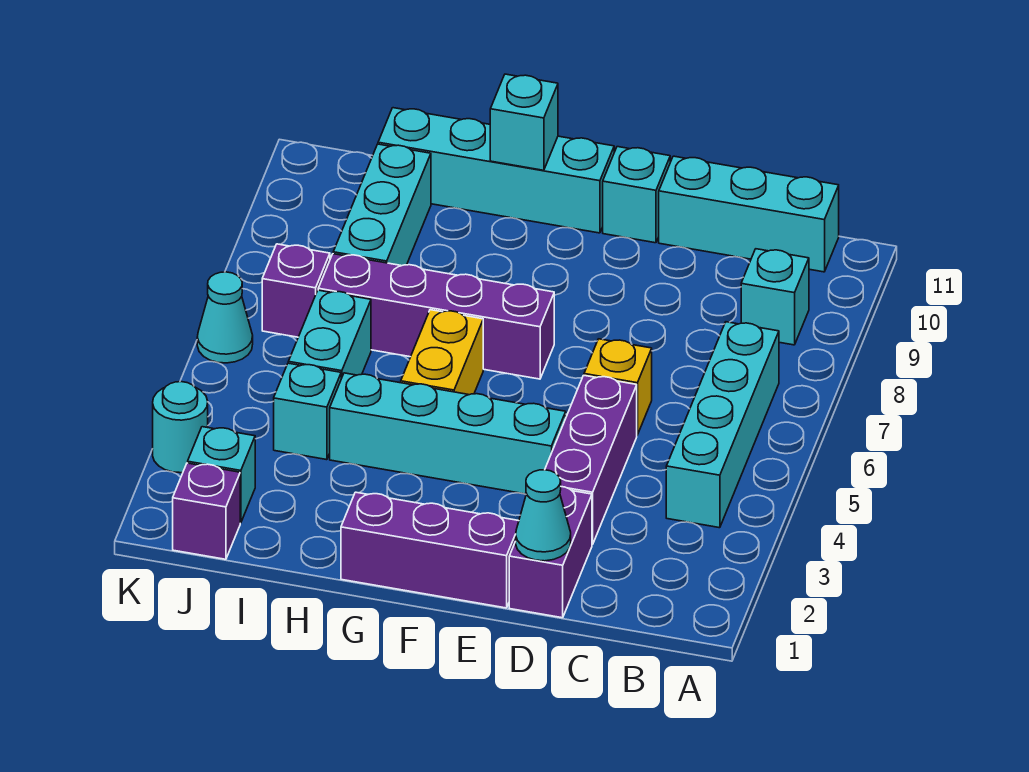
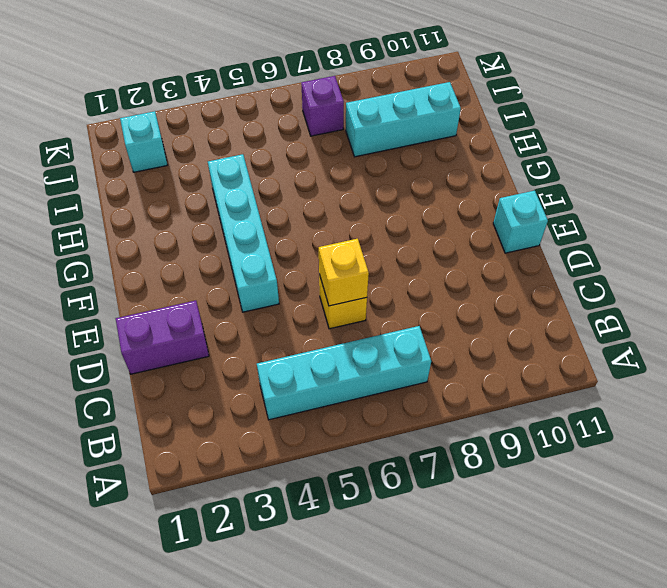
yellow 1x1 brick [319,239,369,306] -> none
none -> cyan 1x1 brick [741,249,809,345]
none -> cyan 1x3 brick [659,156,839,272]
none -> purple 1x3 brick [545,375,637,545]

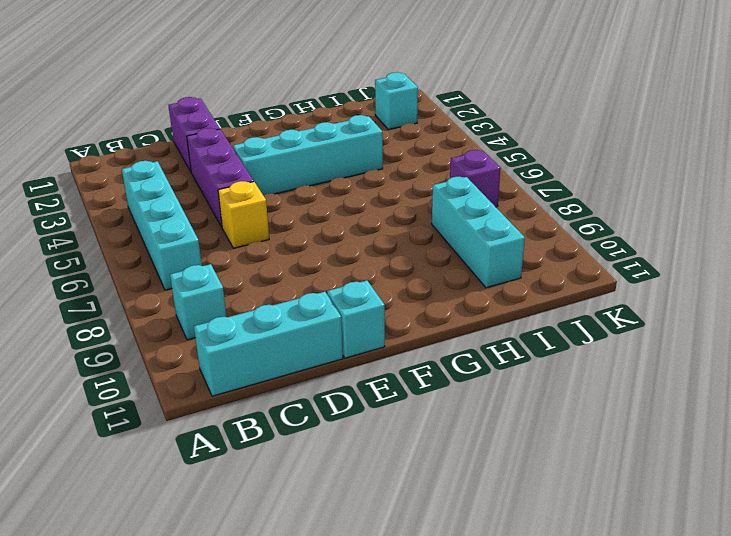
none -> purple 1x3 brick [341,492,519,608]
none -> purple 1x4 brick [318,254,554,379]
none -> cyan 1x4 brick [378,108,614,233]

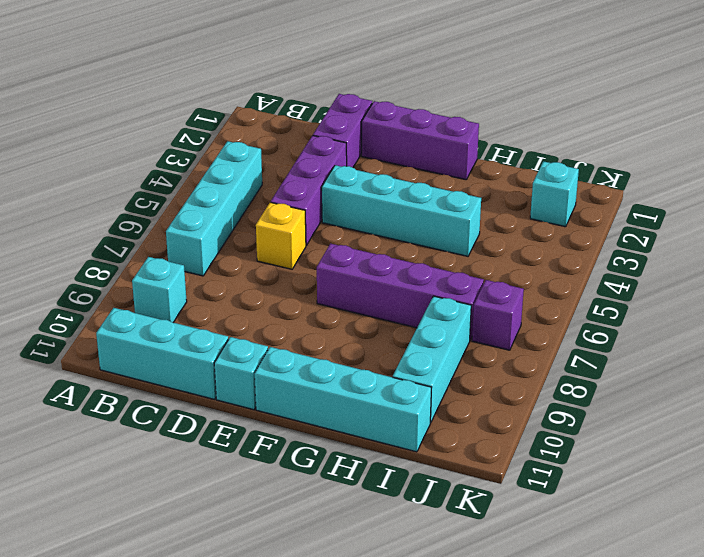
none -> yellow 1x2 brick [401,310,483,395]
none -> cyan 1x1 brick [274,363,341,460]
none -> cyan 1x2 brick [288,290,371,378]

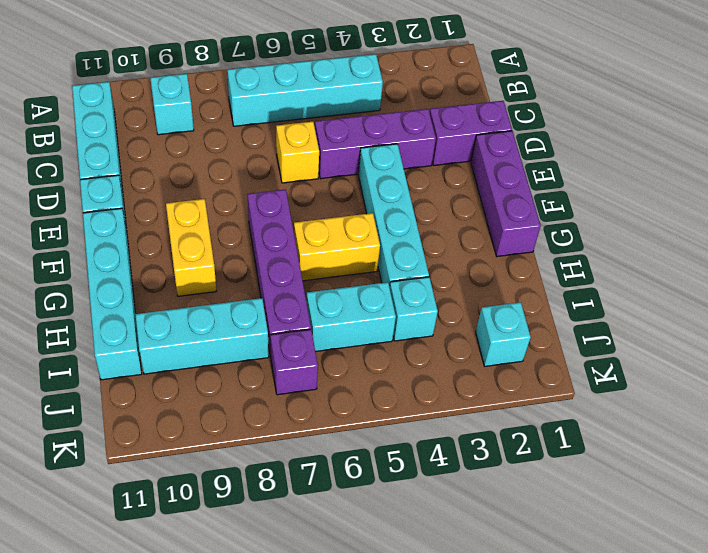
yellow 1x2 brick [166,199,216,296] -> none
none -> purple 1x1 brick [173,463,240,559]
none -> cyan 1x1 round brick [153,382,208,473]
none -> cyan 1x1 cone [197,272,253,363]

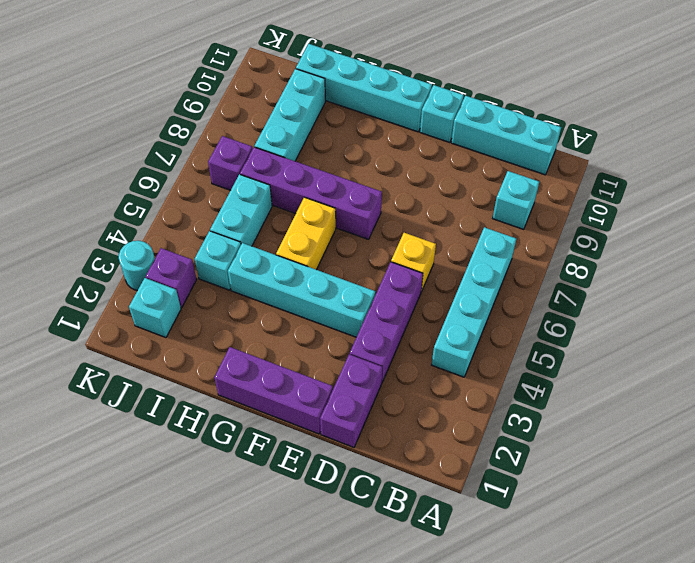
purple 1x1 brick [146,248,197,308] -> purple 1x1 brick moved to [173,463,240,559]
none -> cyan 1x1 cone [197,272,253,363]
none -> cyan 1x1 cone [516,470,571,561]
none -> cyan 1x1 brick [490,74,558,170]

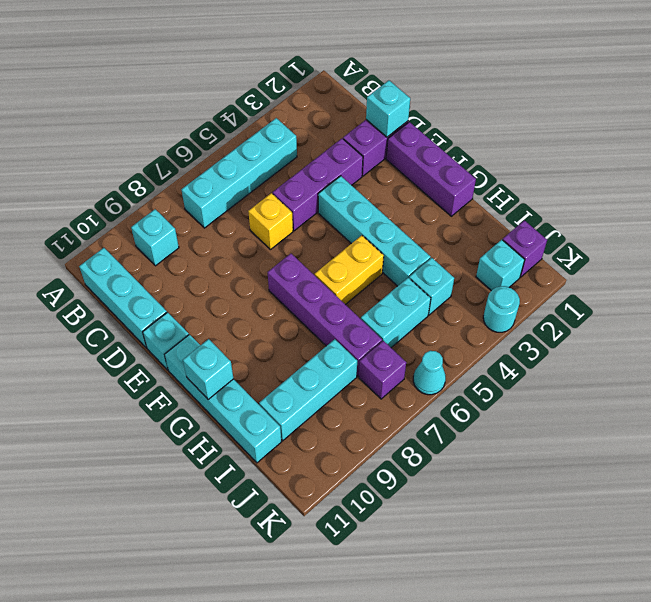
cyan 1x1 brick [366,80,410,137] -> cyan 1x1 cone [516,470,571,561]

